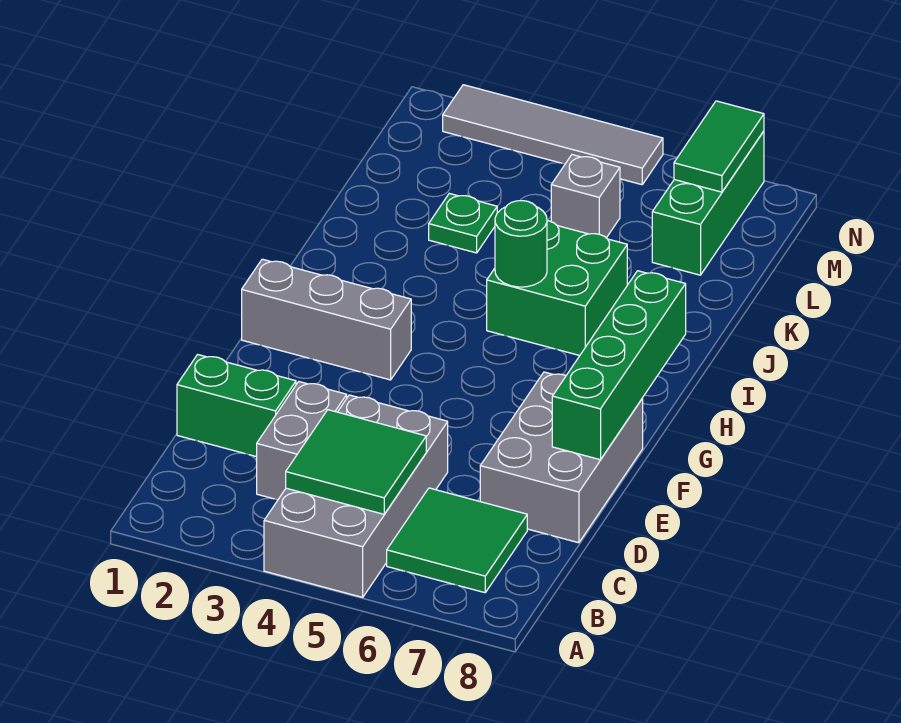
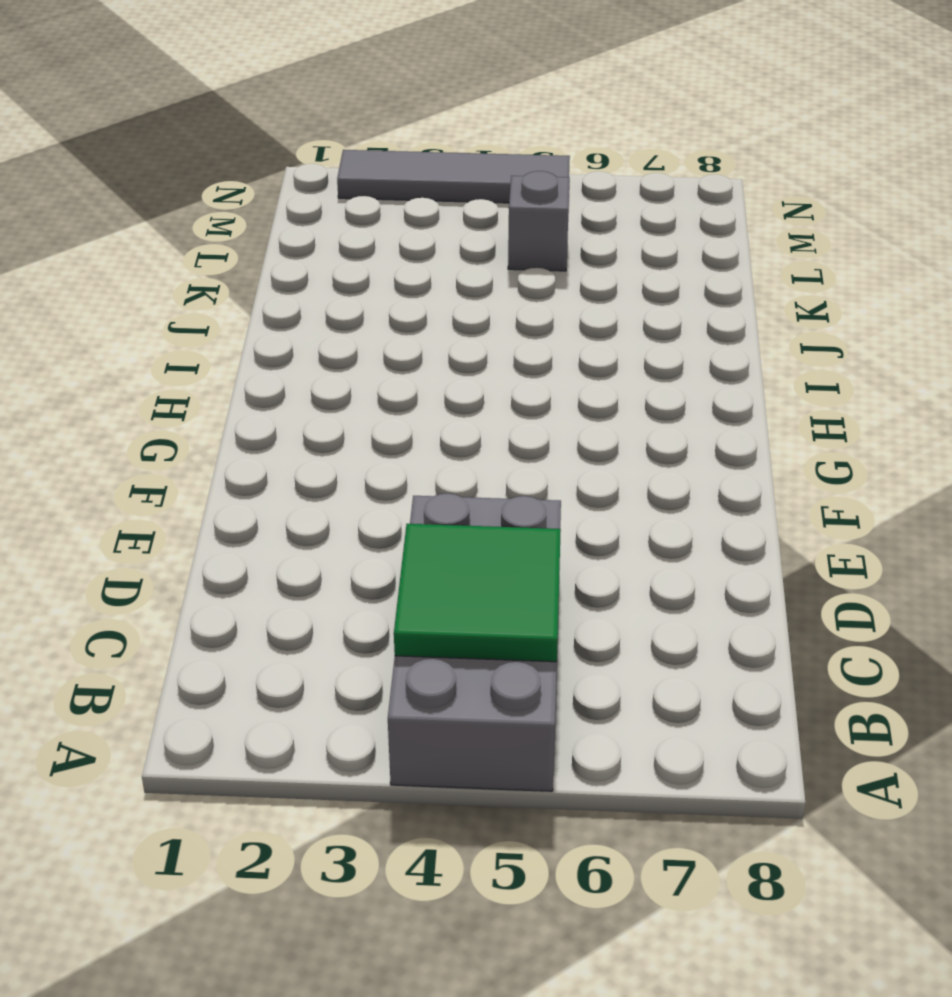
none -> green 2x2 tile [387,488,527,593]
none -> grey 1x2 brick [257,382,347,500]
none -> green 1x2 brick [177,355,296,457]

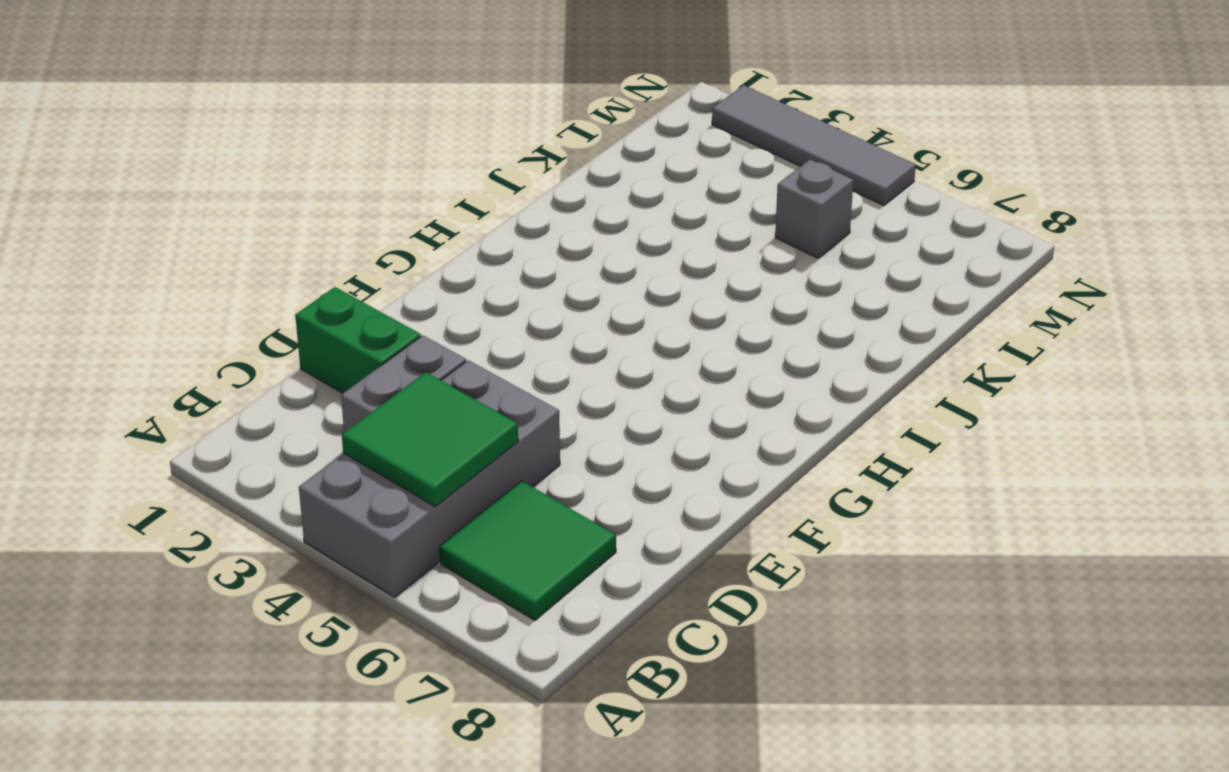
none -> grey 2x3 brick [480,372,643,543]
none -> grey 1x3 brick [242,259,411,380]
none -> green 2x2 brick [487,221,627,355]

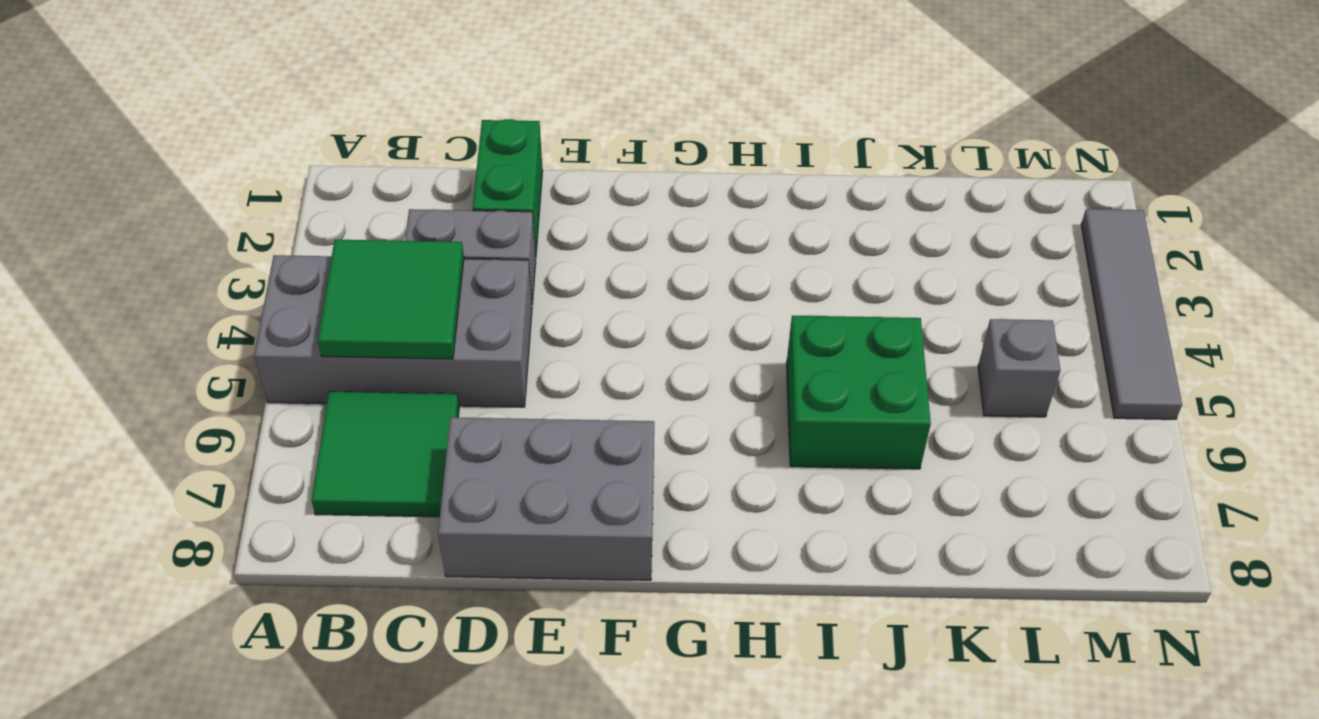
none -> grey 1x3 brick [242,259,411,380]
none -> green 1x1 plate [429,193,497,253]
none -> green 1x3 brick [652,131,764,275]

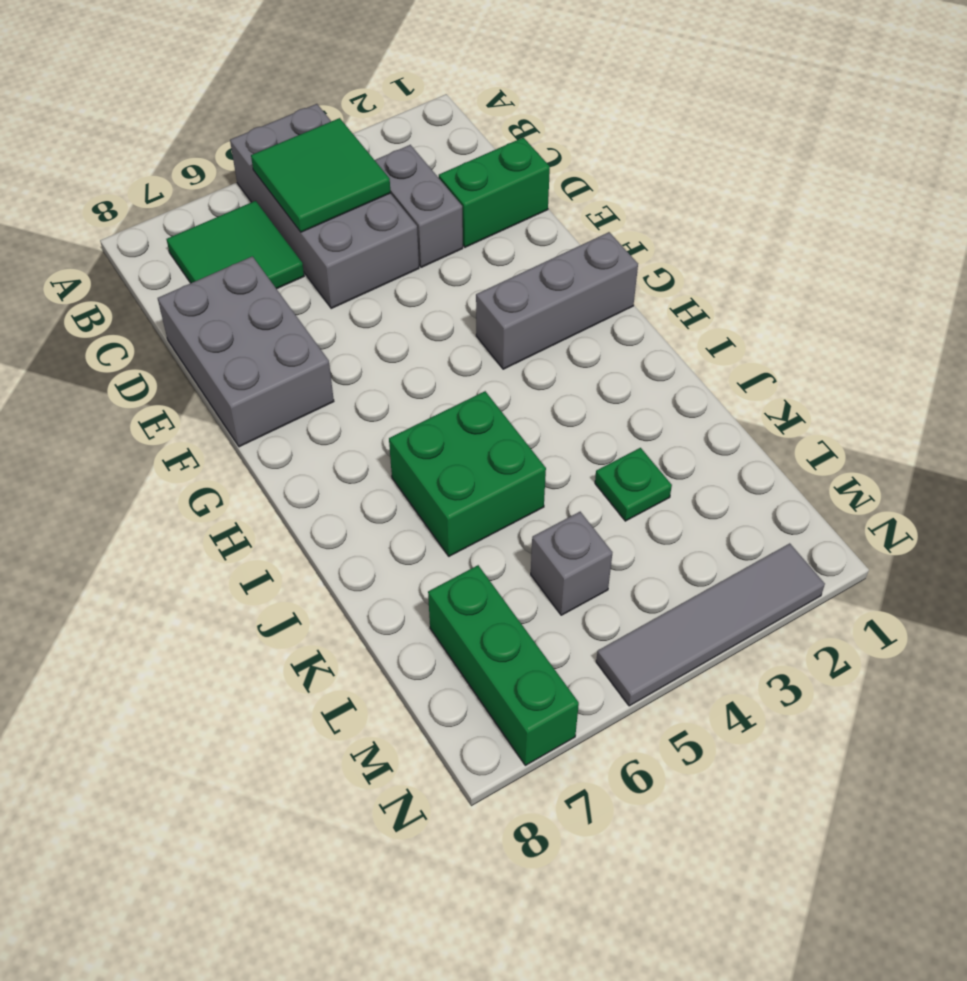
none -> green 1x4 brick [552,271,686,460]
none -> green 1x1 round brick [495,201,547,287]
none -> green 1x2 tile [674,101,764,192]

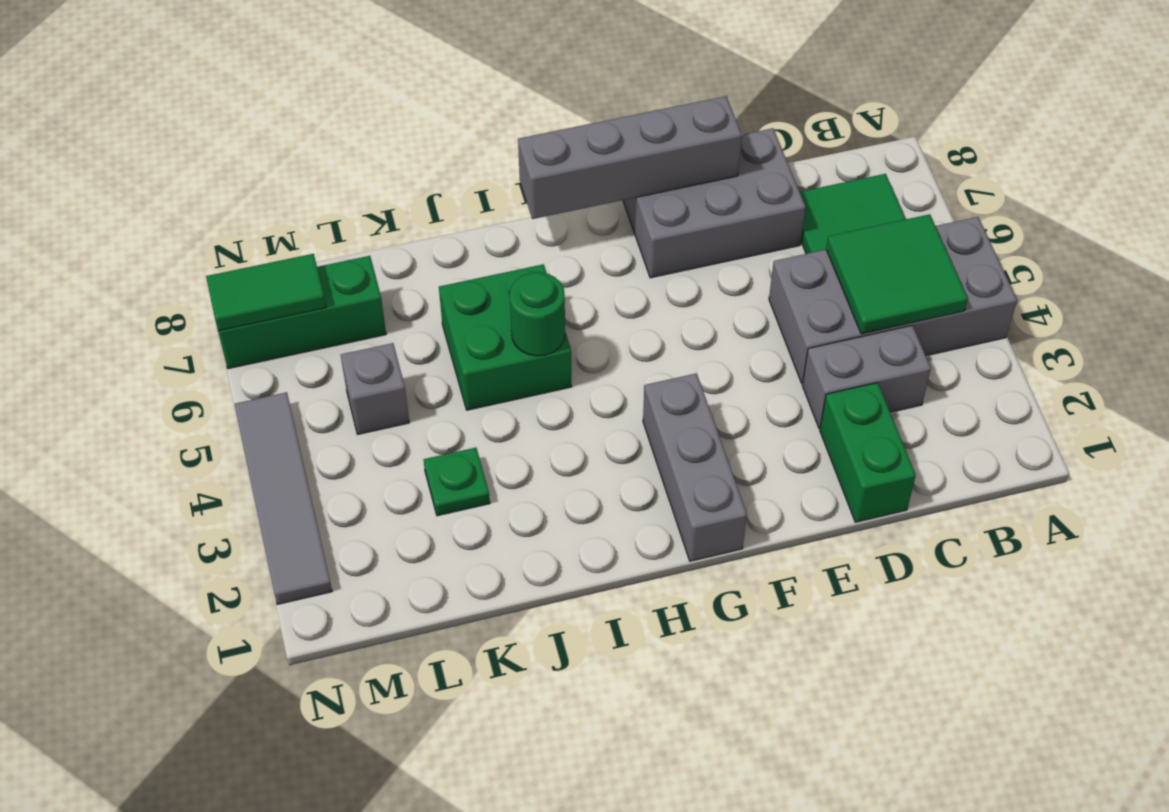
grey 1x4 brick [518,96,742,219] -> green 1x4 brick [552,271,686,460]

